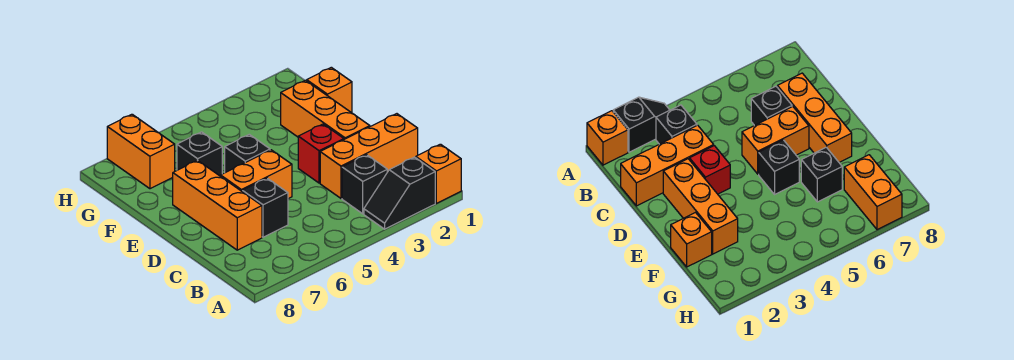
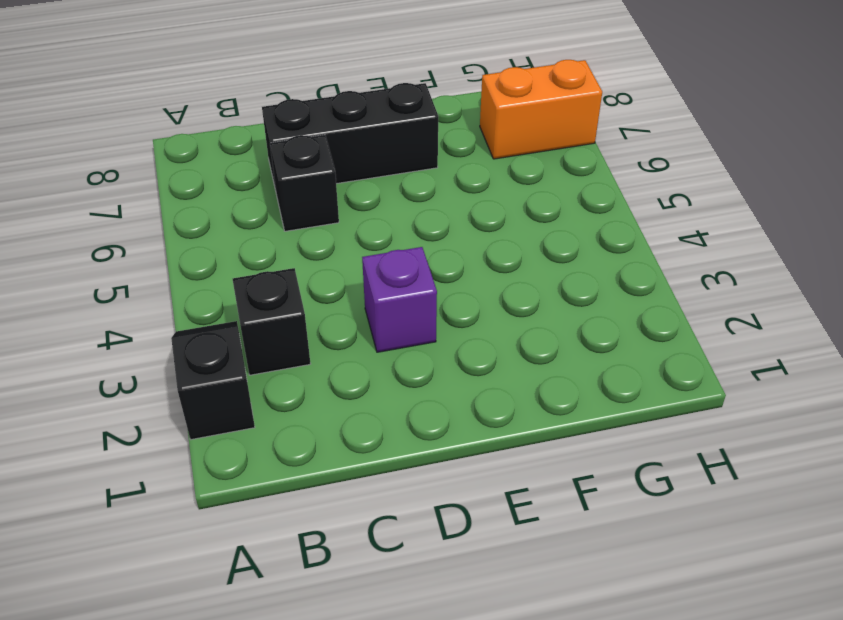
black 1x3 brick [262,83,438,190] -> orange 1x3 brick [173,160,262,250]
purple 1x1 brick [362,247,437,352] -> red 1x1 brick [298,124,344,183]
none -> orange 1x1 brick [416,144,461,203]
none -> orange 1x3 brick [320,114,418,198]
none -> orange 1x3 brick [281,80,370,139]

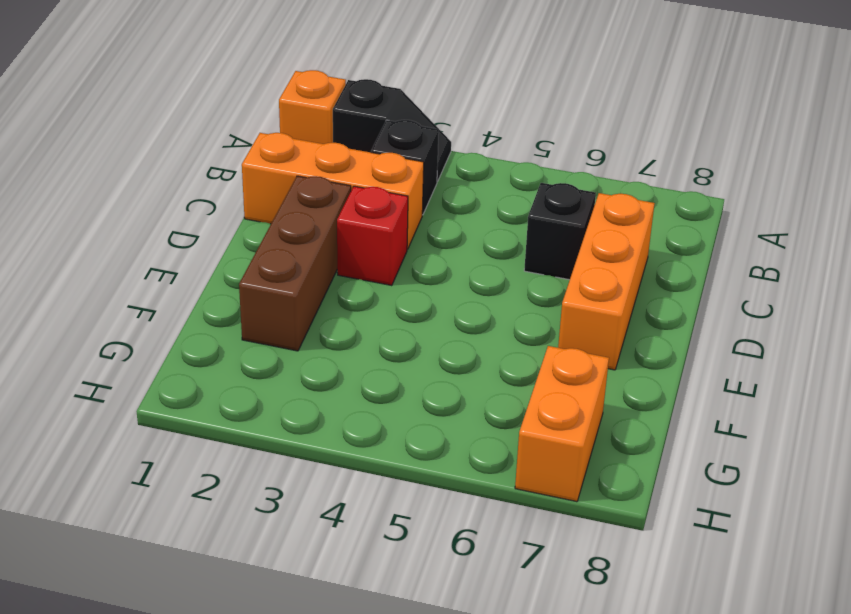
brown 1x3 brick [239,176,351,351] -> orange 1x3 brick [281,80,370,139]
none -> orange 1x2 brick [221,150,292,199]
none -> black 1x1 brick [225,134,270,173]
none -> orange 1x1 brick [307,67,352,113]

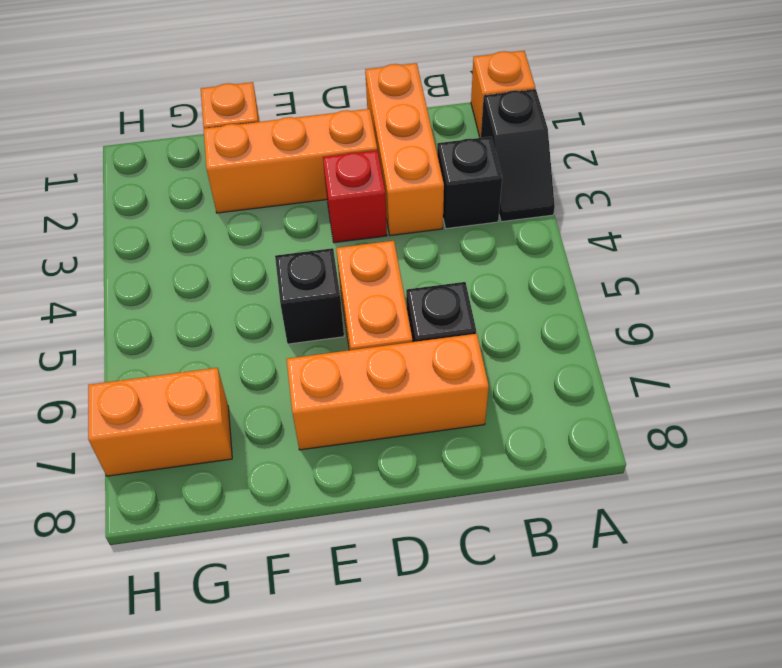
none -> black 1x1 brick [177,132,222,176]

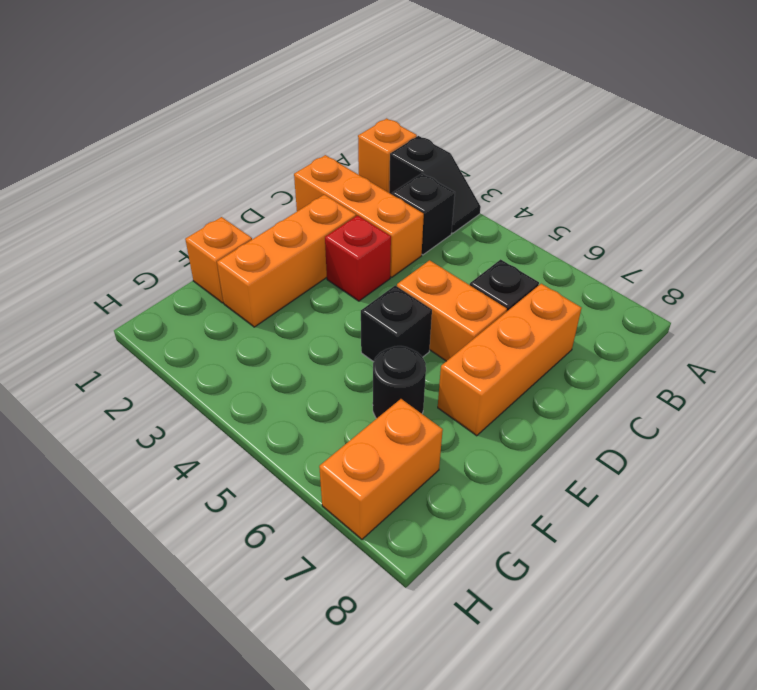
black 1x1 round brick [373,346,426,419] -> black 1x1 brick [177,132,222,176]

